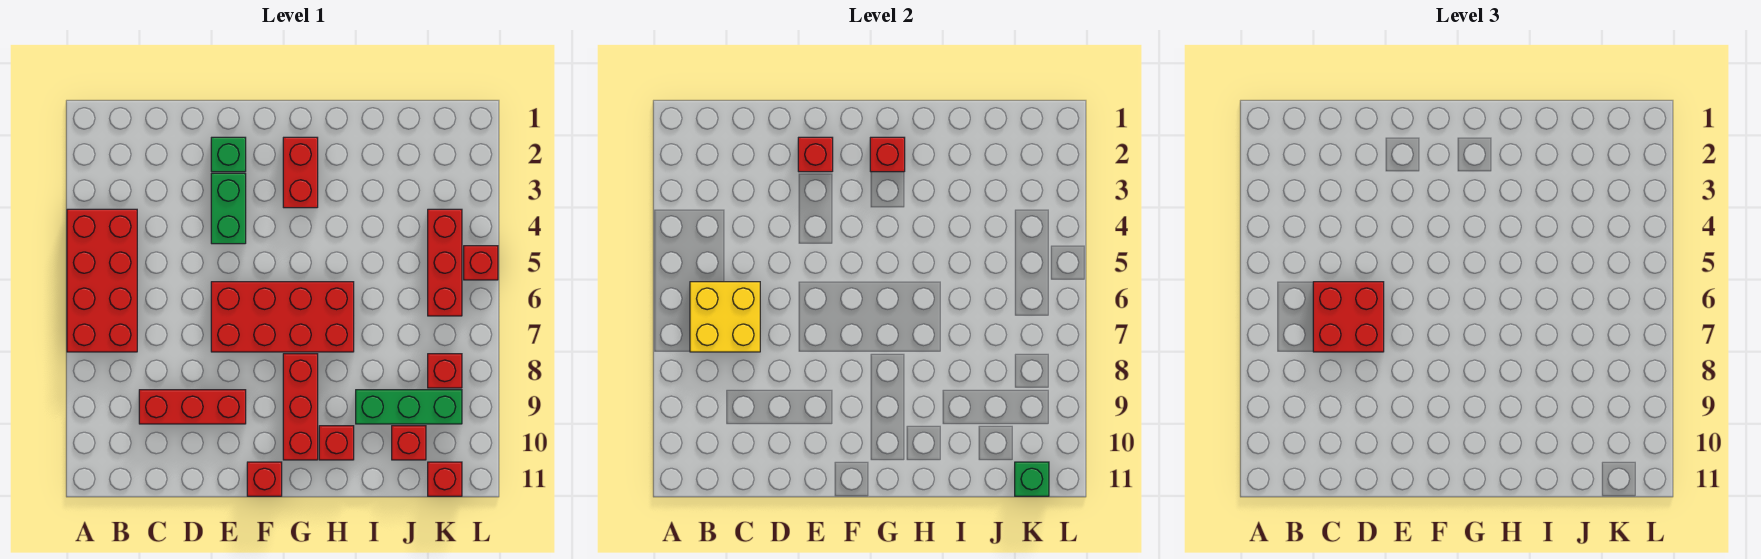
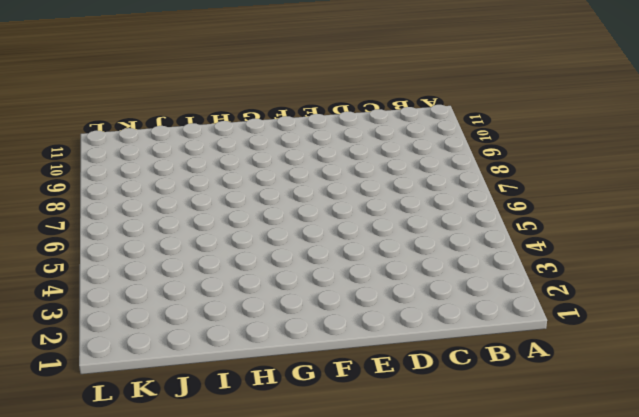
none -> red 2x4 brick [67,209,137,352]
none -> red 1x3 brick [139,390,246,424]
none -> green 1x1 brick [211,137,246,172]

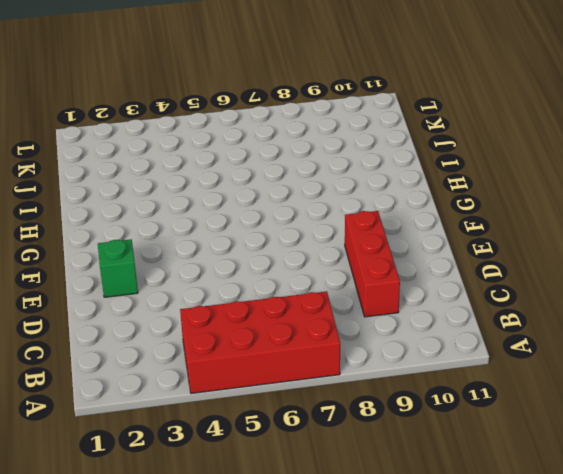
none -> green 1x2 brick [211,173,246,244]
none -> red 2x4 brick [211,282,354,352]
none -> red 1x1 brick [247,462,282,496]

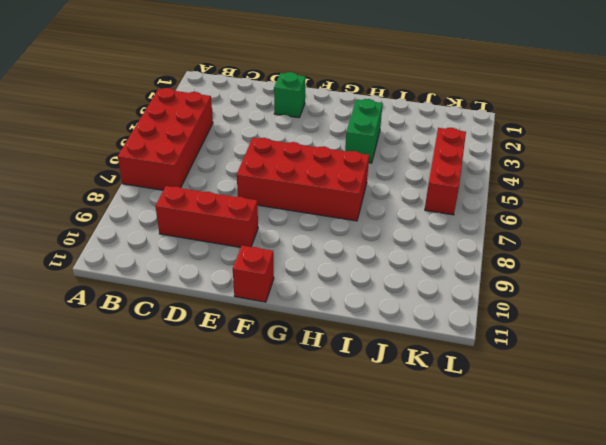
green 1x2 brick [345,99,383,163] -> green 1x2 brick moved to [211,173,246,244]
none -> red 1x2 brick [283,137,318,208]
none -> red 1x3 brick [283,354,318,460]
none -> red 1x1 brick [319,426,354,460]

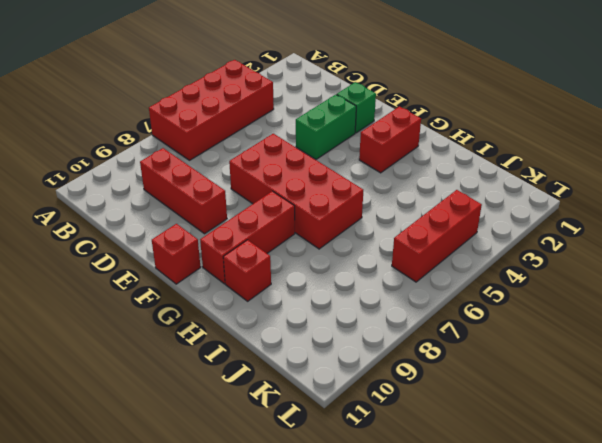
none -> green 1x3 brick [356,390,462,424]
none -> red 1x1 brick [392,426,426,460]
none -> red 1x1 brick [428,354,462,388]

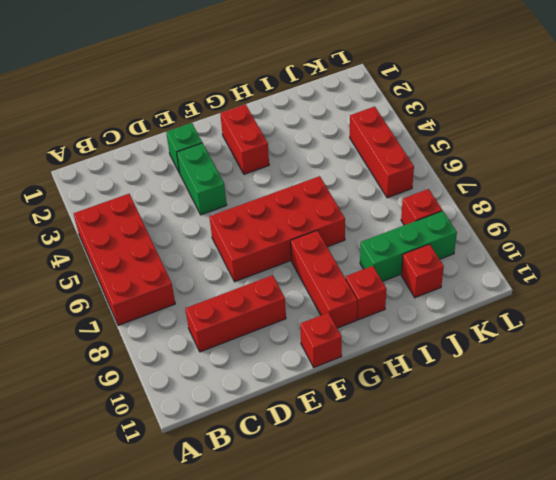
none -> red 1x1 brick [428,462,462,496]
none -> red 1x1 brick [464,246,498,280]
none -> yellow 2x2 brick [690,282,760,352]

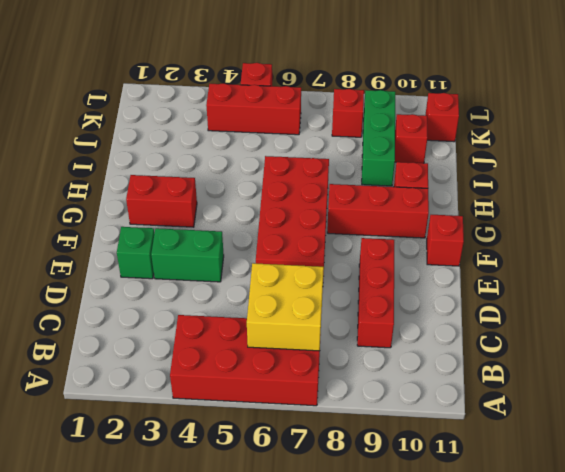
none -> red 1x1 brick [798,137,833,172]
none -> red 1x1 brick [870,137,905,172]
none -> green 1x1 brick [1015,462,1049,496]

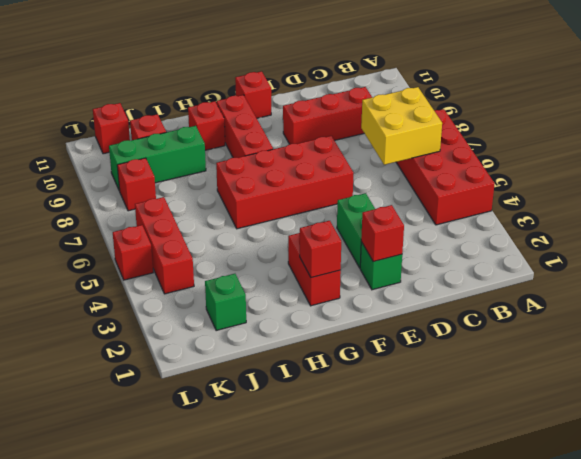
green 1x1 brick [205,274,246,331] -> green 1x1 brick moved to [1015,462,1049,496]
none -> red 2x2 brick [1313,282,1384,352]

